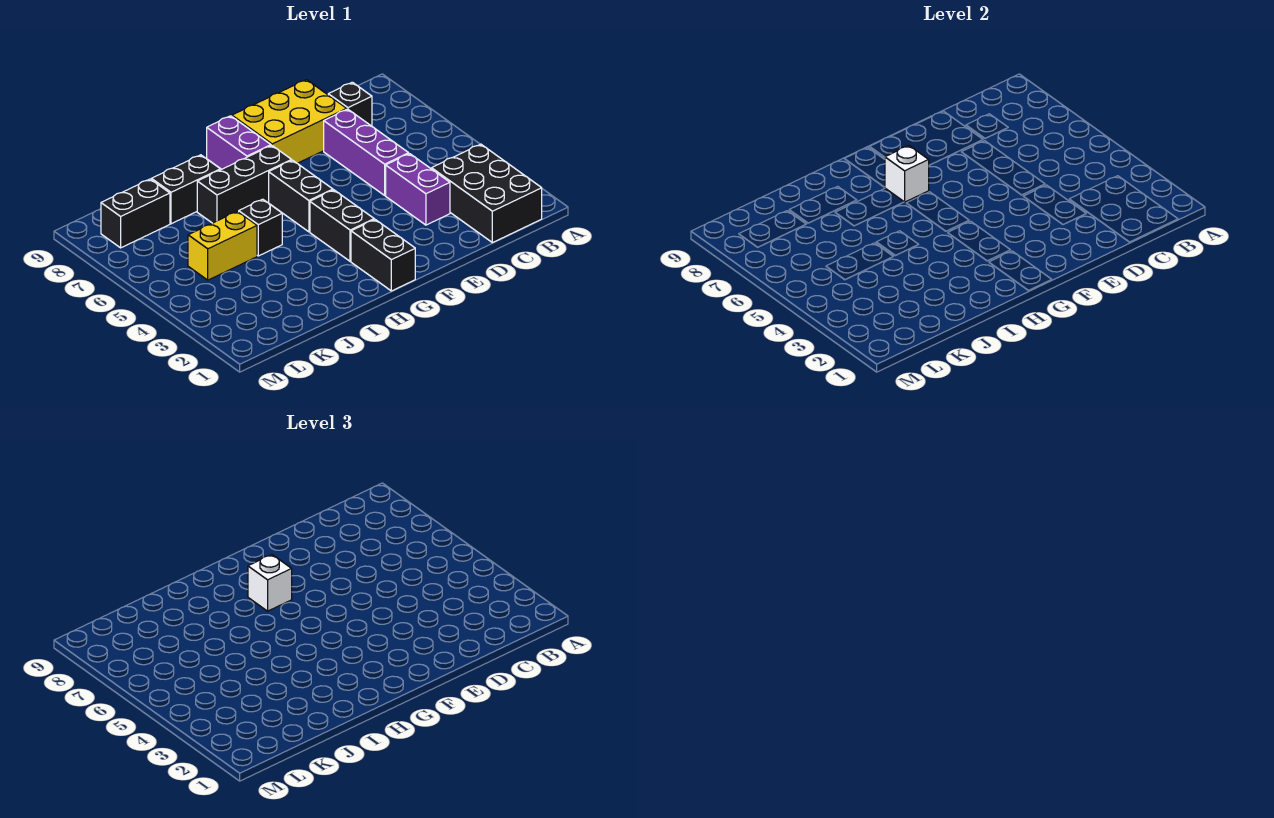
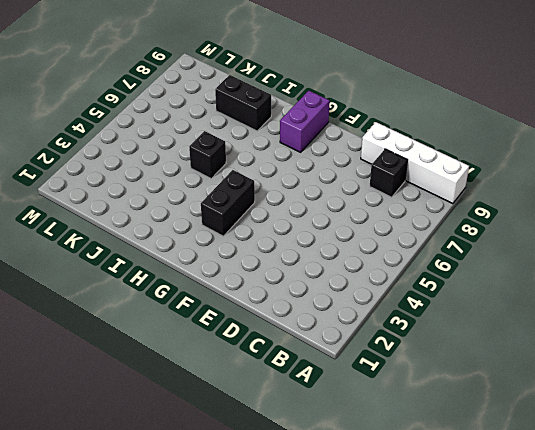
white 1x4 brick [361,122,469,204] -> yellow 2x3 brick [232,80,347,163]
none -> black 2x3 brick [432,144,542,243]
none -> purple 1x2 brick [386,154,450,225]
none -> purple 1x3 brick [324,109,409,195]

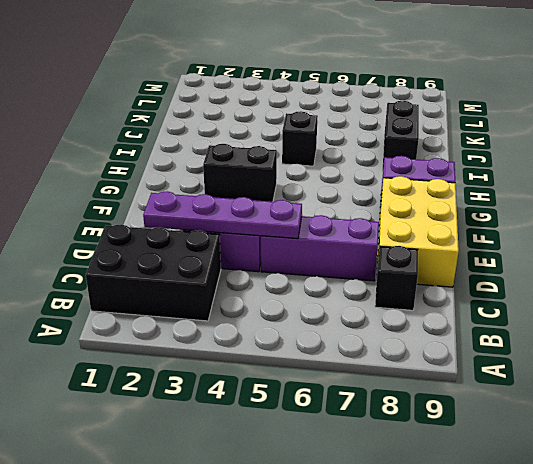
purple 1x4 plate [143,191,302,239] -> none
none -> black 1x2 brick [351,220,415,291]
none -> black 1x2 brick [269,160,333,232]
none -> black 1x3 brick [197,146,292,223]

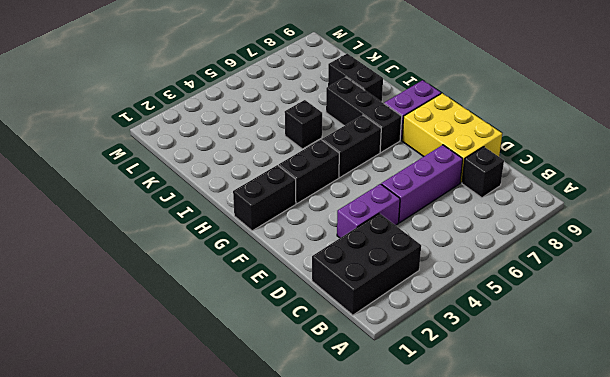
none -> yellow 1x2 brick [188,211,257,280]
none -> black 1x2 brick [101,179,170,248]
none -> white 1x1 brick [885,146,929,202]

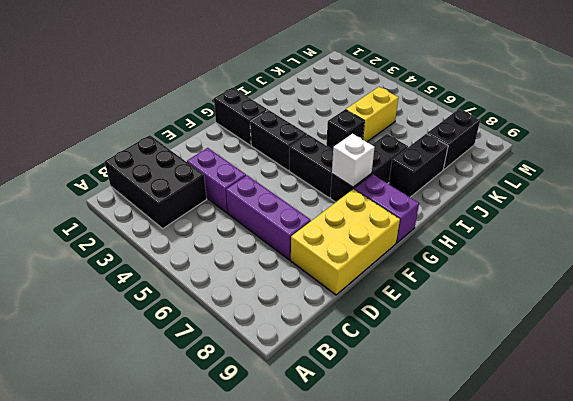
none -> black 1x1 brick [328,82,372,126]
none -> white 1x1 brick [248,555,292,611]

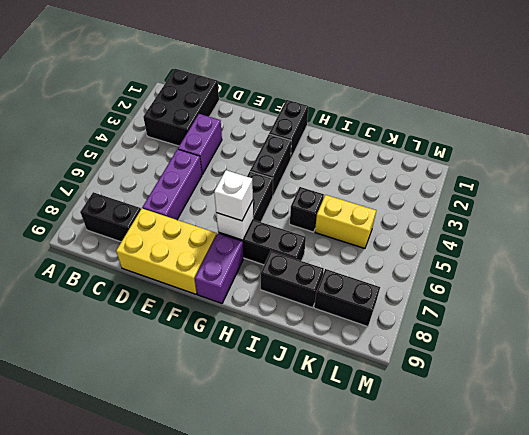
black 1x2 brick [80,192,141,242] -> black 1x1 brick [328,82,372,126]

